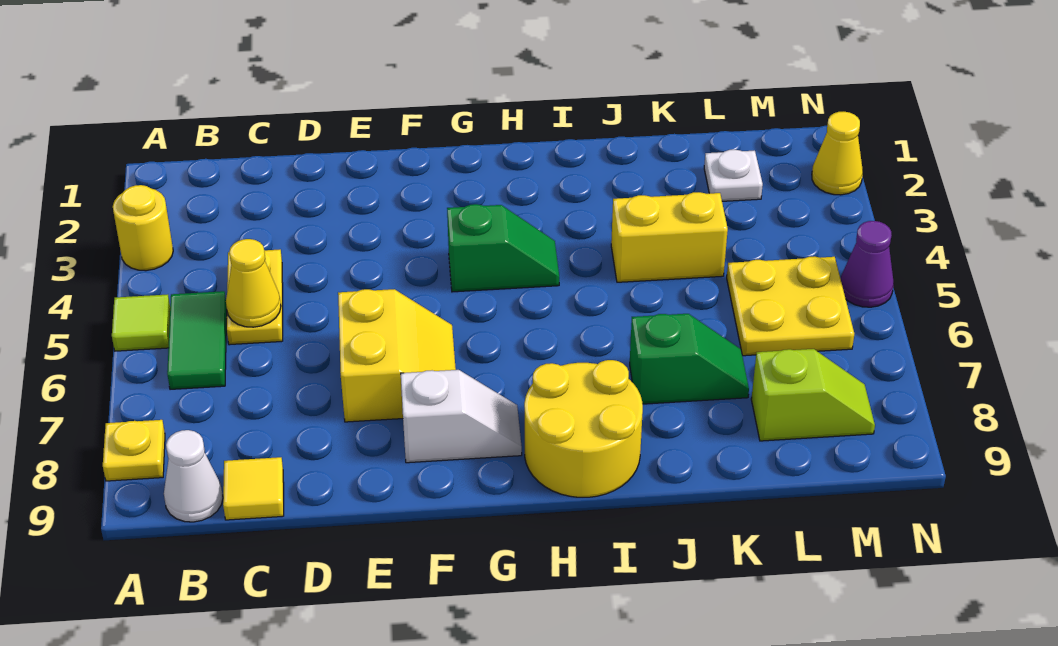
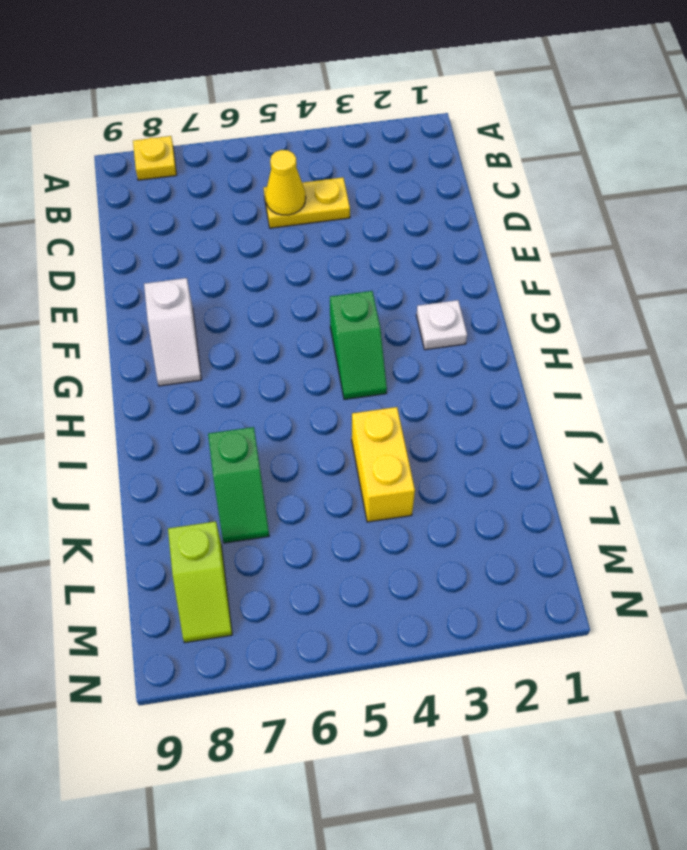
white 1x1 plate [416,300,467,350] -> white 1x1 plate moved to [704,150,763,201]
none -> yellow 1x1 round brick [113,185,173,271]
none -> lime 1x1 tile [112,295,170,351]
none -> green 1x2 tile [167,291,227,389]

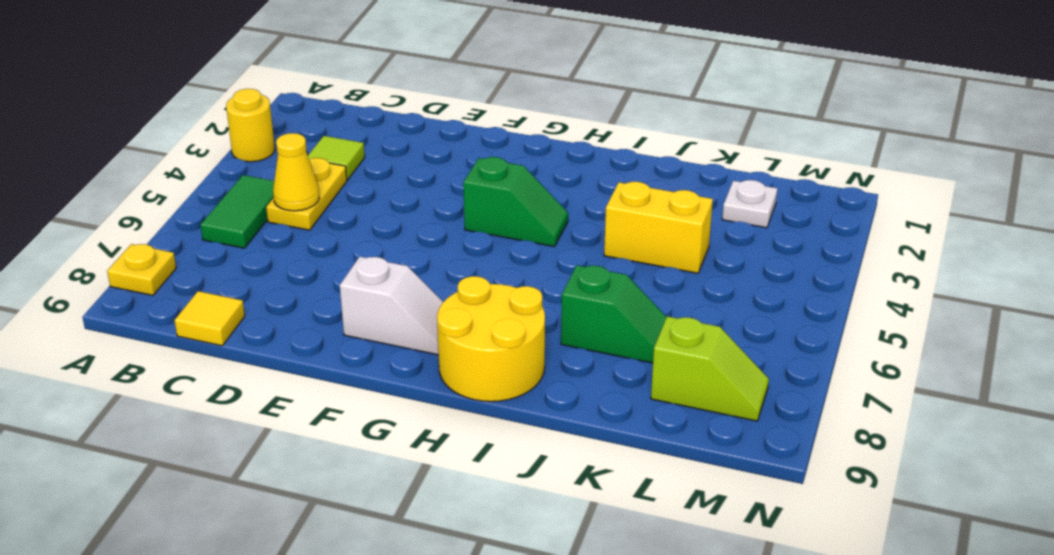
lime 1x1 tile [308,136,365,180] -> lime 1x1 tile moved to [112,295,170,351]
none -> white 1x1 cone [164,430,223,522]
none -> yellow 2x2 slope [338,289,456,422]
none -> yellow 2x2 plate [727,256,854,356]

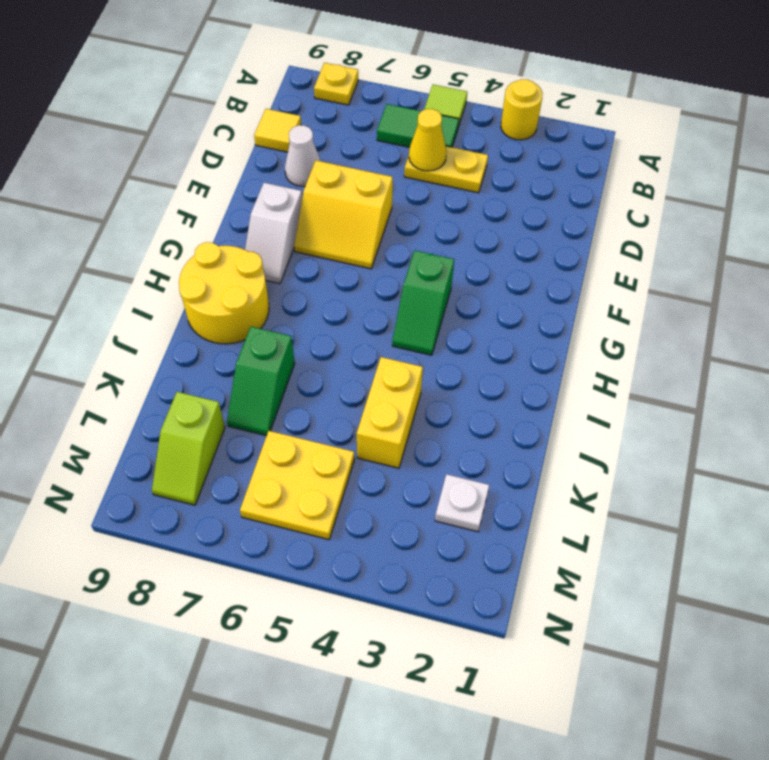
white 1x1 cone [285,125,321,186] -> white 1x1 cone moved to [164,430,223,522]
none -> yellow 1x1 cone [812,112,863,195]
none -> purple 1x1 cone [841,221,894,307]

